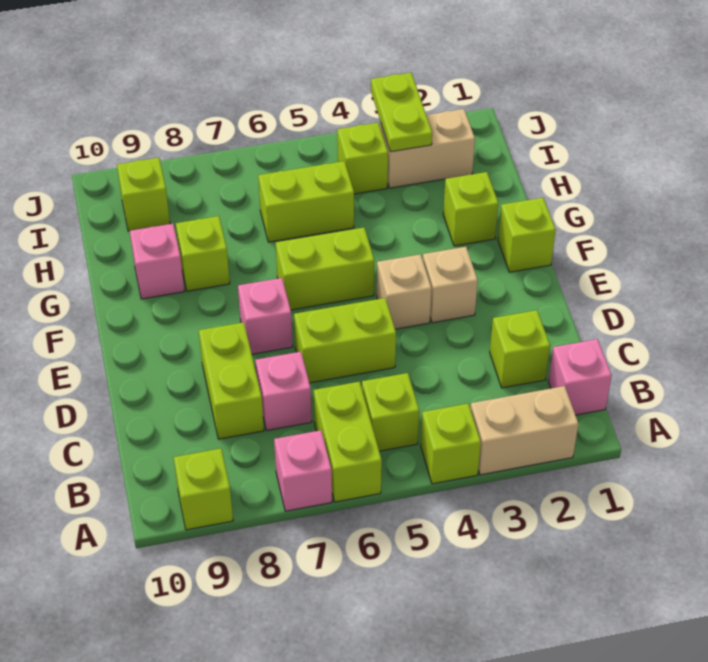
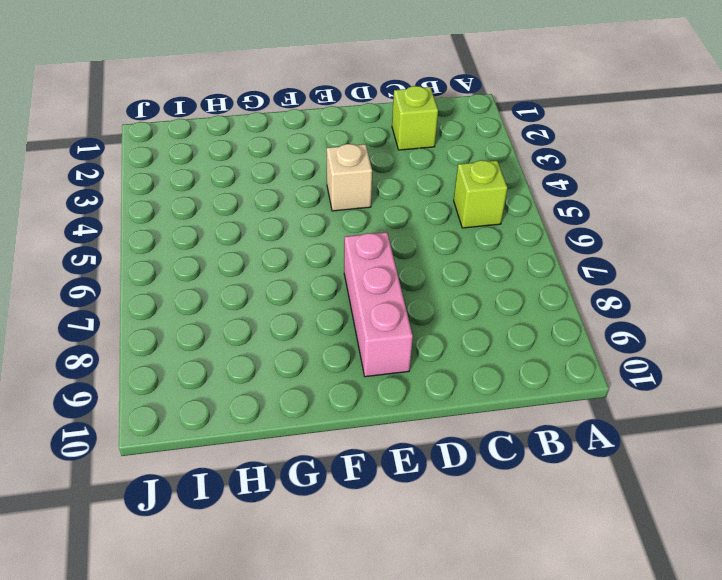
pink 1x3 brick [344,232,413,377] -> pink 1x1 brick [238,278,293,354]
none -> tan 1x2 brick [470,386,579,475]
none -> lime 1x1 brick [421,404,481,484]
none -> lime 1x2 brick [314,382,382,502]

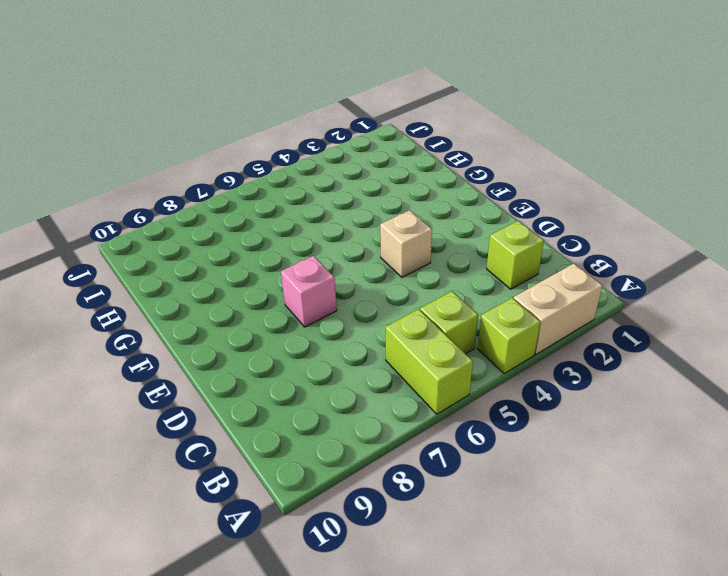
none -> pink 1x1 brick [274,430,332,511]
none -> lime 1x1 brick [173,449,233,530]
none -> pink 1x1 brick [548,339,612,415]

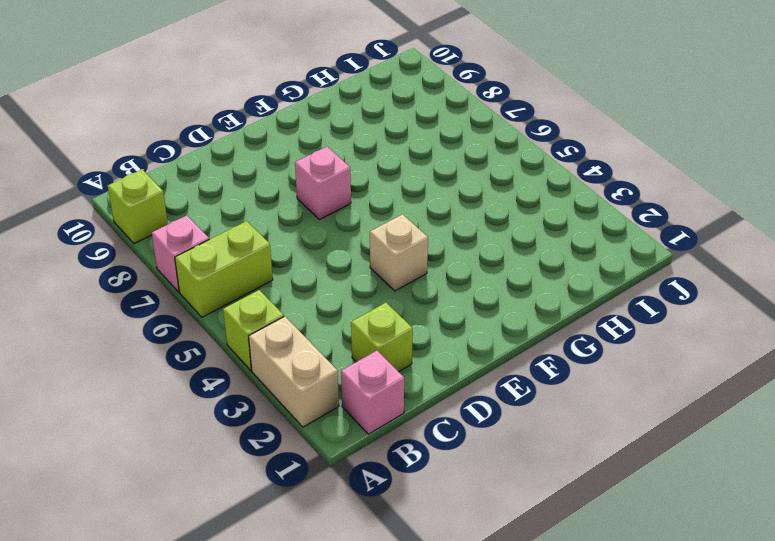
none -> lime 1x1 brick [362,373,419,451]
none -> pink 1x1 brick [255,352,312,430]
none -> lime 1x2 brick [199,322,264,439]

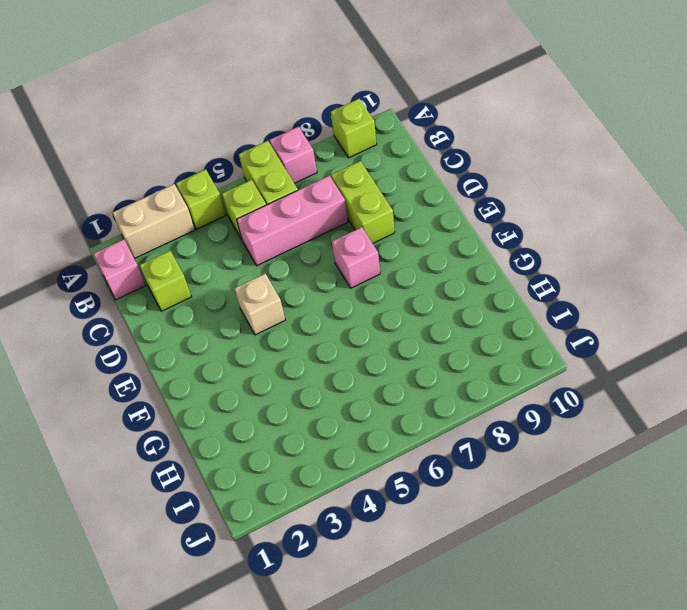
pink 1x3 brick [237,176,348,266] -> pink 1x1 brick [255,352,312,430]
none -> lime 1x2 brick [294,298,396,383]
none -> tan 1x1 brick [423,247,478,323]
none -> lime 1x1 brick [498,198,556,272]

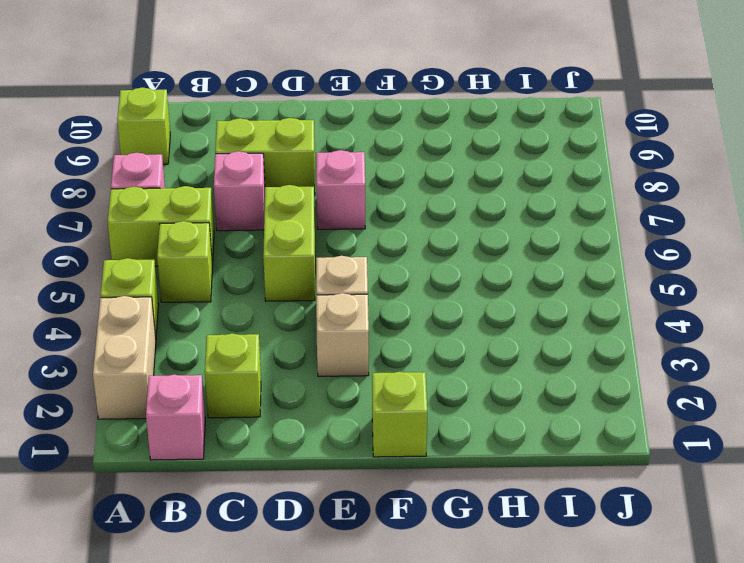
none -> lime 1x2 brick [276,228,374,310]
none -> lime 1x1 brick [443,172,499,246]
none -> lime 1x1 brick [176,216,230,291]

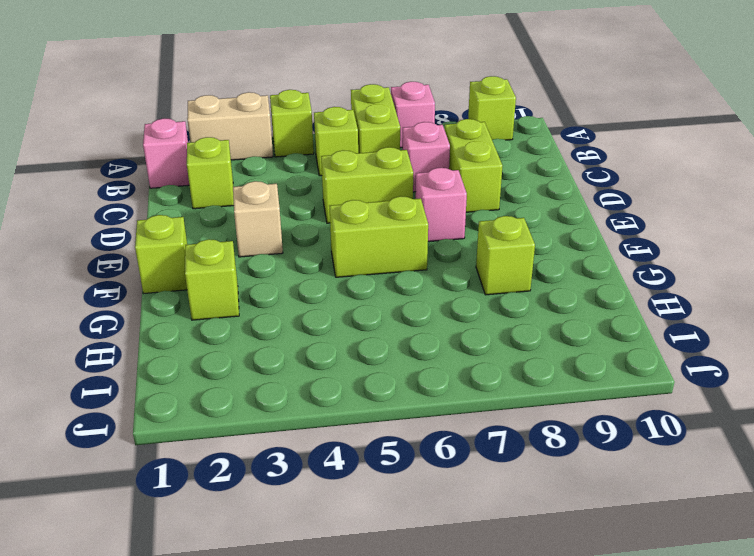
none -> tan 1x1 brick [377,254,432,329]
none -> pink 1x1 brick [130,224,184,299]
none -> lime 1x2 brick [258,161,354,242]

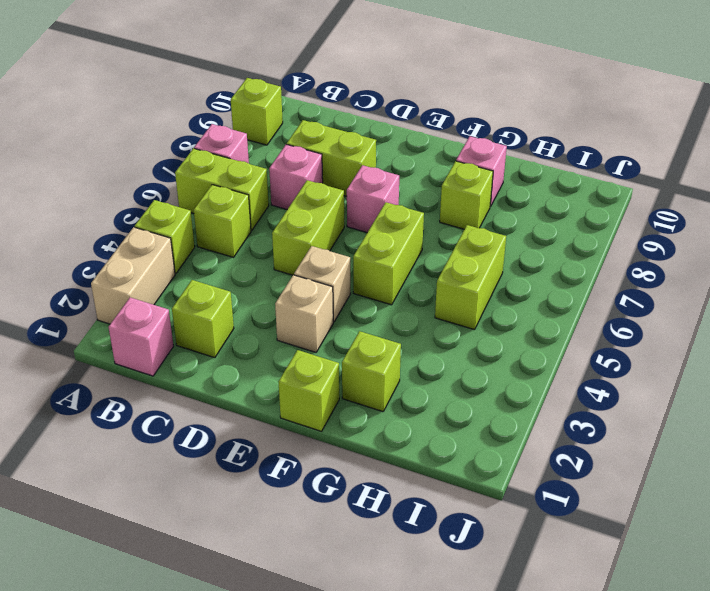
none -> tan 1x2 brick [381,109,475,188]
none -> lime 1x1 brick [337,123,388,194]
none -> lime 1x1 brick [117,158,170,231]

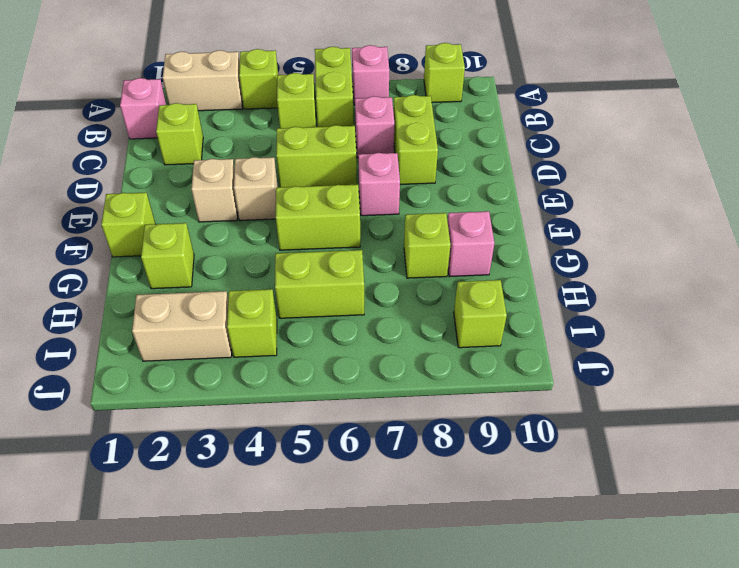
none -> lime 1x2 plate [371,73,432,152]

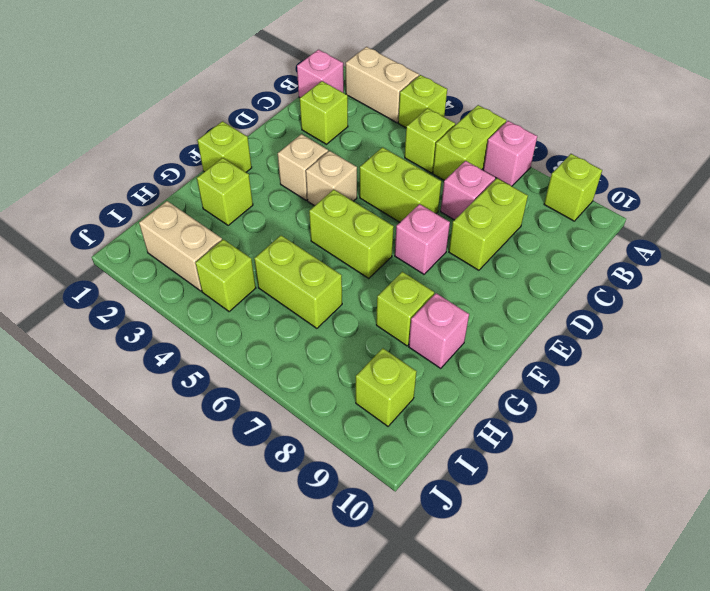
none -> lime 1x2 plate [371,73,432,152]

